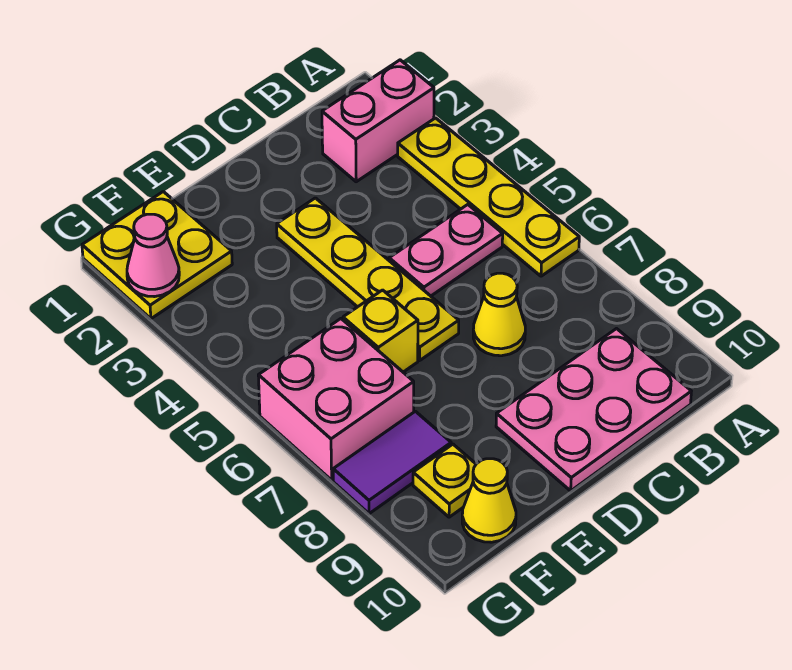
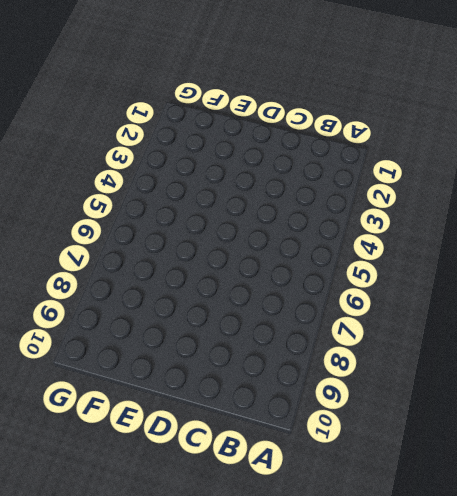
none -> pink 1x2 brick [322,60,434,182]
none -> yellow 1x4 plate [398,118,579,276]
none -> pink 1x2 plate [389,205,503,296]

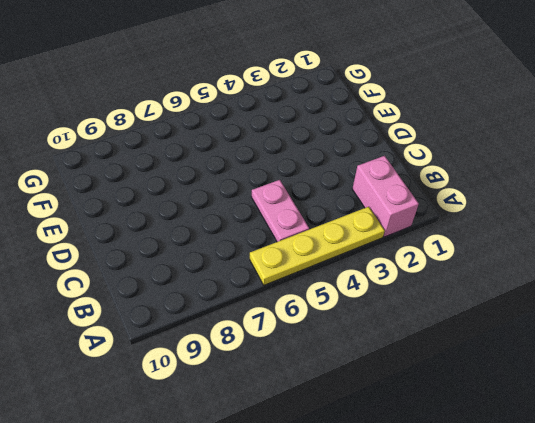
none -> pink 2x3 plate [496,329,691,491]
none -> yellow 1x1 cone [473,273,525,356]
none -> yellow 1x4 plate [277,198,459,360]

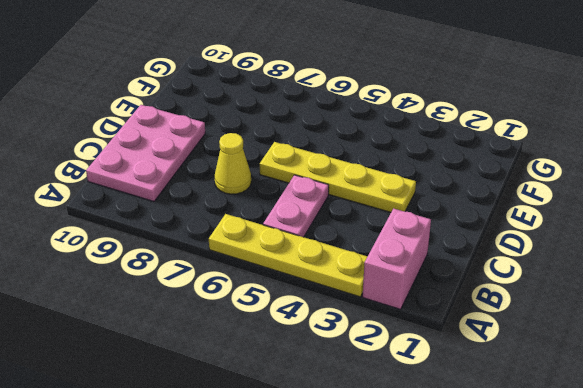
none -> yellow 1x1 brick [343,290,418,372]
none -> yellow 2x2 plate [82,192,232,319]
none -> pink 2x2 brick [258,319,414,480]

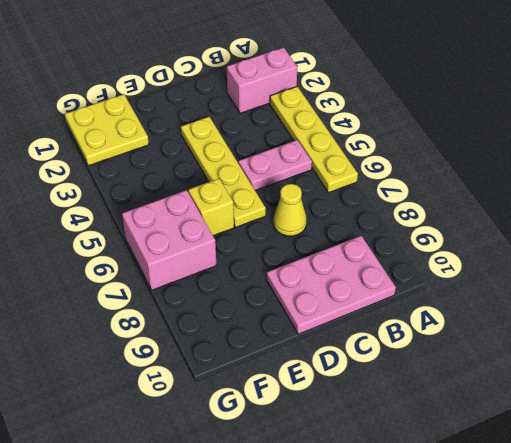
none -> purple 1x2 tile [333,411,451,514]
none -> yellow 1x1 plate [413,444,476,517]
none -> yellow 1x1 cone [462,459,516,542]

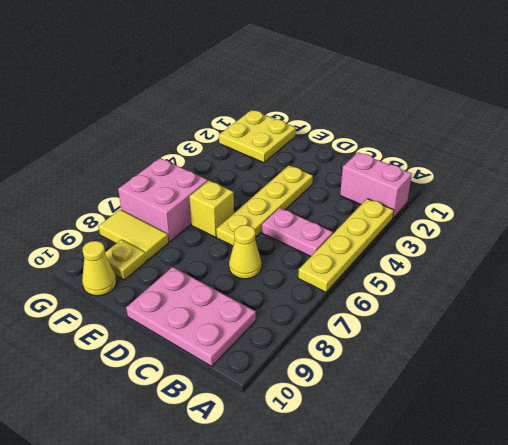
yellow 1x2 tile [99,210,168,261] -> purple 1x2 tile [333,411,451,514]
none -> pink 1x1 cone [127,214,179,297]

